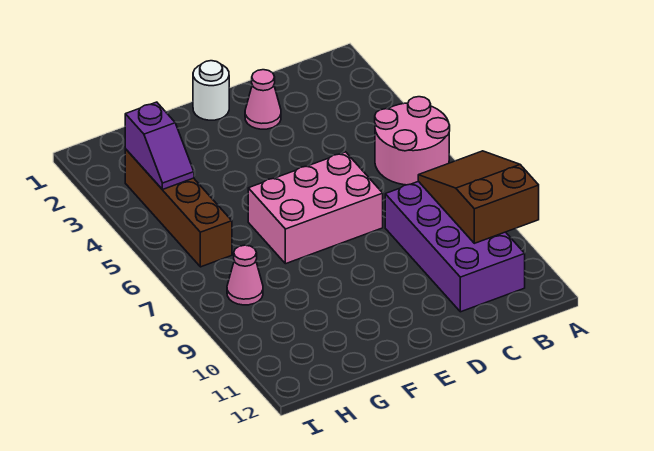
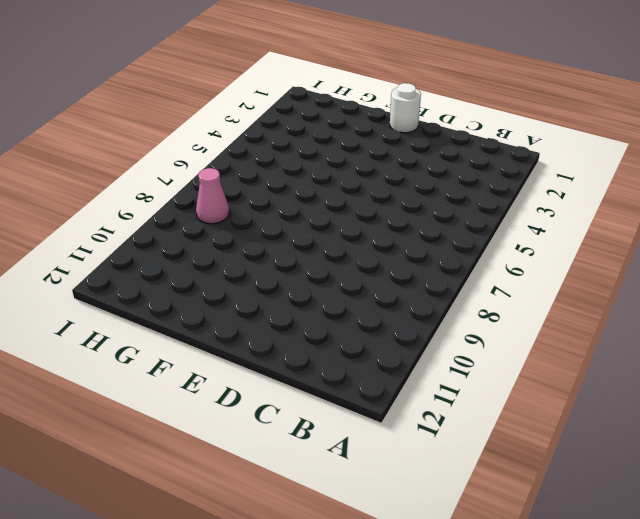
none -> pink 2x2 round brick [375,97,450,185]
none -> purple 2x4 brick [385,181,525,312]

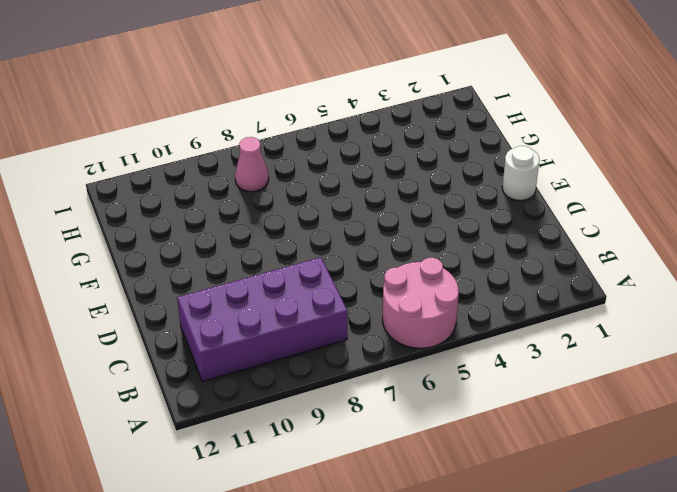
none -> pink 1x1 cone [245,70,281,129]
none -> pink 2x3 brick [248,152,383,264]

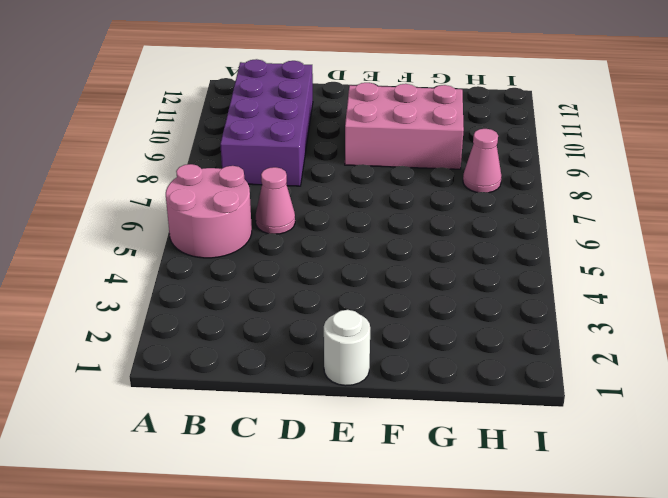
pink 1x1 cone [256,167,295,234] -> pink 1x1 cone moved to [245,70,281,129]
pink 2x3 brick [345,83,464,169] -> pink 2x3 brick moved to [248,152,383,264]
none -> brown 1x4 brick [125,149,232,267]
none -> brown 2x3 slope [418,151,539,243]

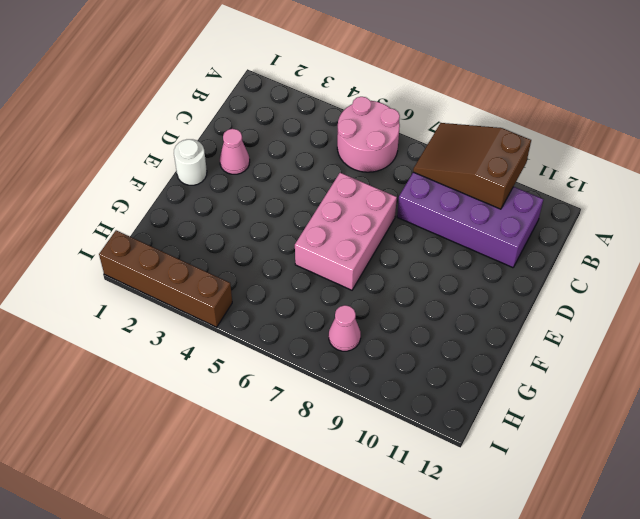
brown 1x4 brick [99,230,232,327] -> brown 1x4 brick moved to [125,149,232,267]
none -> purple 1x2 slope [125,102,194,190]

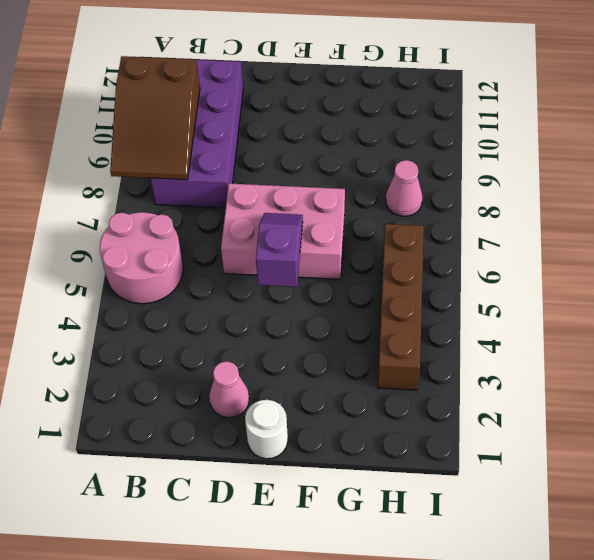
purple 1x2 slope [256,213,303,287] -> purple 1x2 slope moved to [125,102,194,190]

